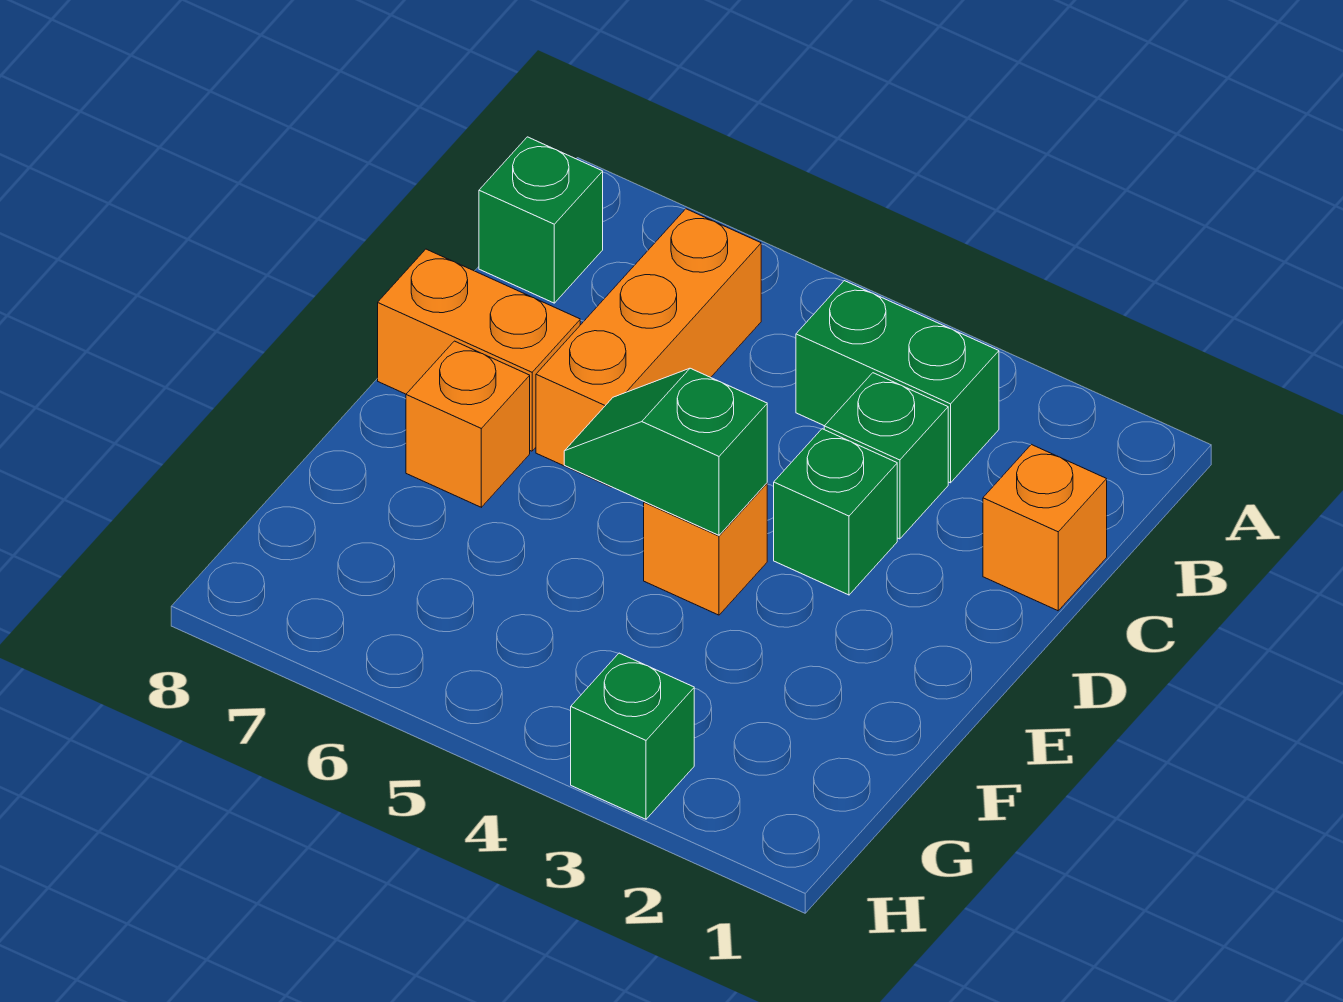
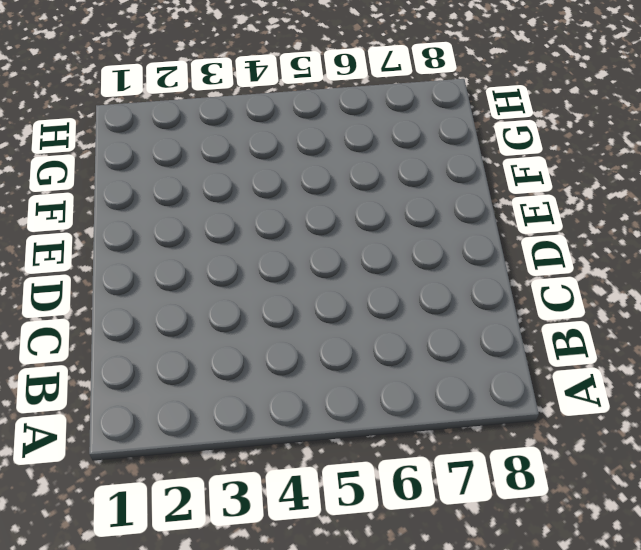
none -> green 1x2 brick [796,281,999,483]
none -> orange 1x3 brick [536,209,761,487]

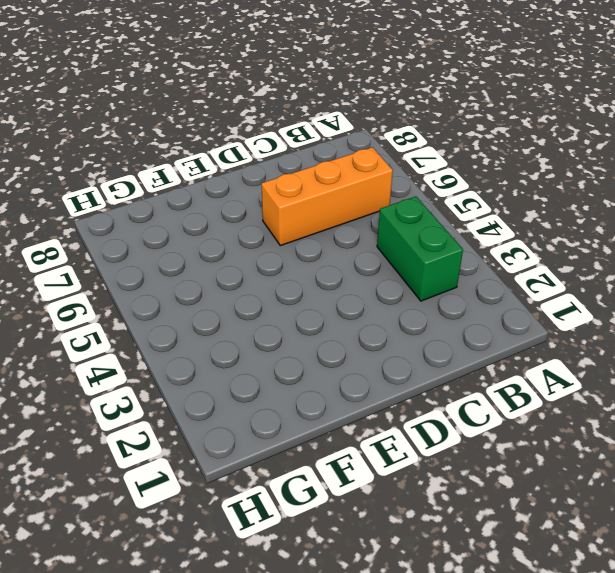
none -> green 1x1 brick [479,137,603,303]
none -> orange 1x1 brick [983,445,1107,611]

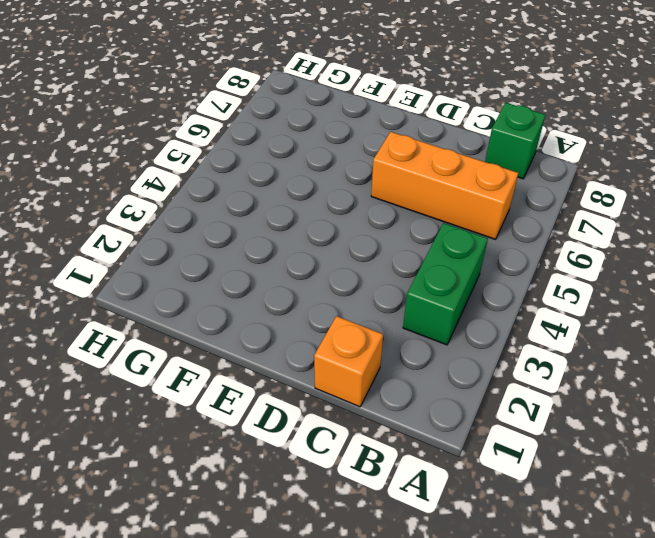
none -> green 1x1 brick [824,373,948,539]
none -> green 1x1 brick [774,429,897,595]

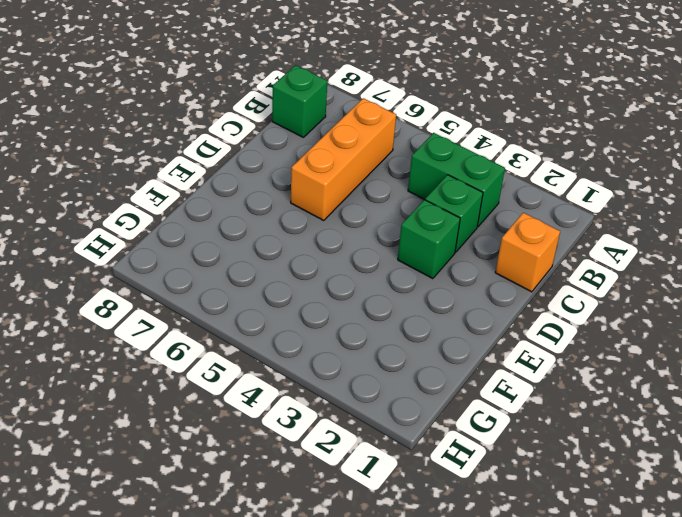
none -> orange 1x2 brick [378,249,580,451]
none -> orange 1x1 brick [644,483,767,615]

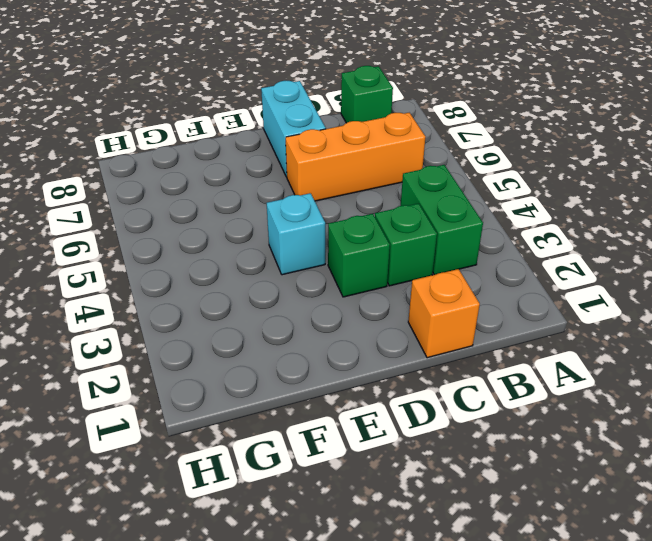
cyan 1x2 brick [261,81,326,177] -> orange 1x2 brick [378,249,580,451]
cyan 1x1 brick [267,193,325,275] -> orange 1x1 brick [644,483,767,615]
none -> orange 1x1 brick [406,341,530,507]
none -> green 1x1 brick [571,653,694,819]

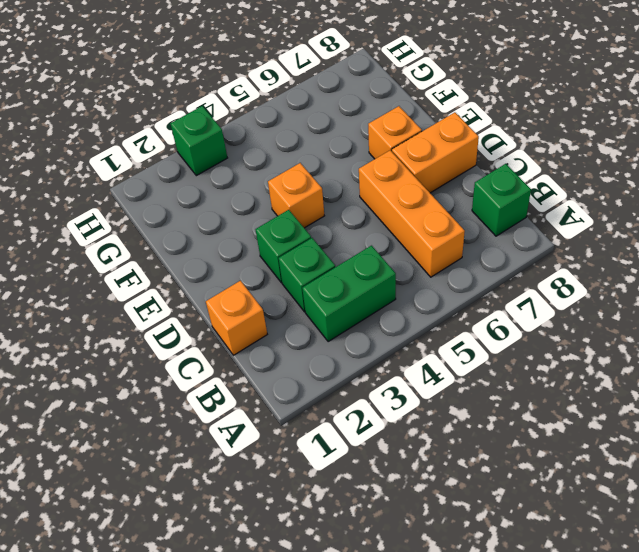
none -> green 1x2 slope [564,368,767,535]

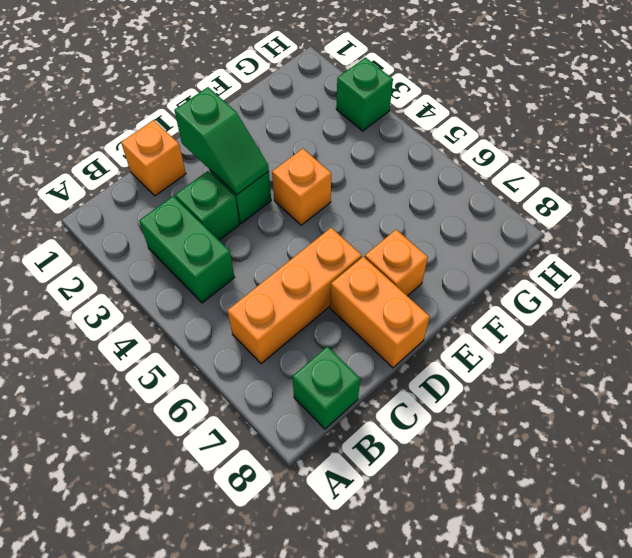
green 1x2 slope [174,87,269,195] -> green 1x2 slope moved to [564,368,767,535]

